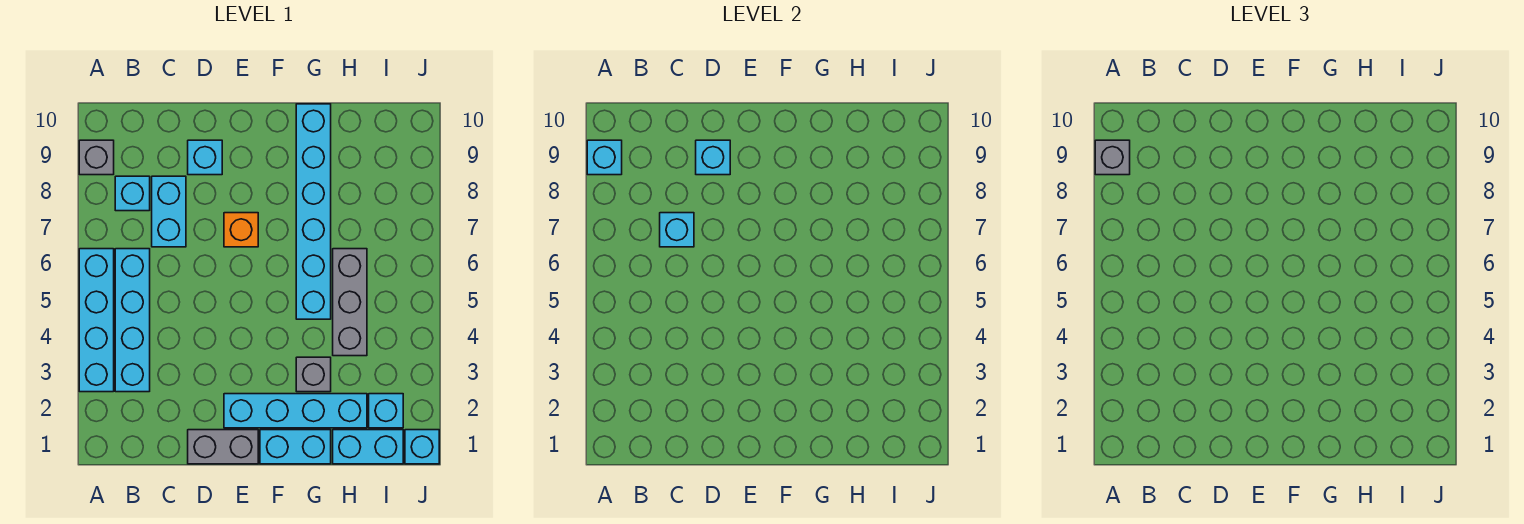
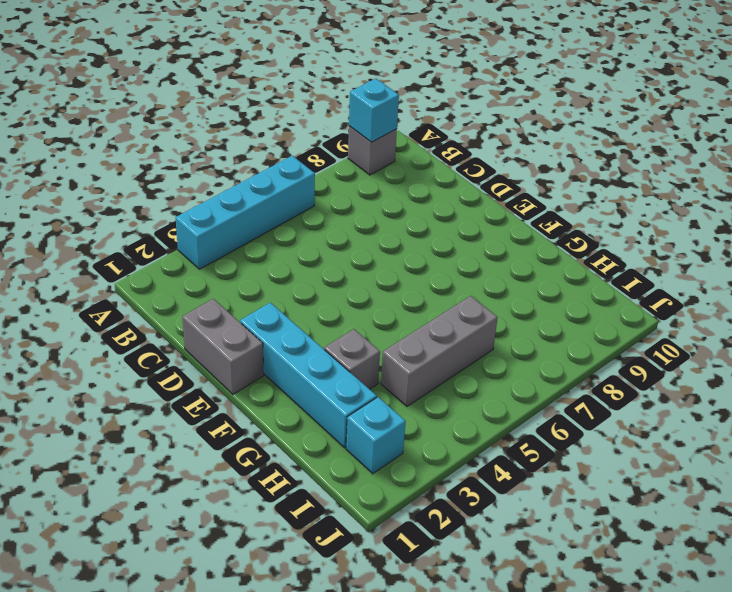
none -> cyan 1x4 brick [115,249,150,392]
none -> cyan 1x1 brick [115,176,150,211]
none -> cyan 1x2 brick [152,176,186,247]

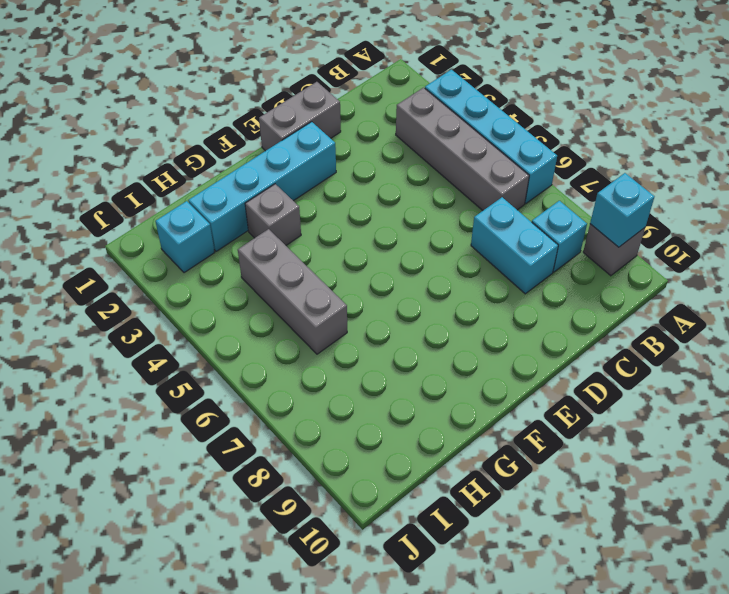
grey 1x4 brick [396,88,529,210] -> cyan 1x4 brick [115,249,150,392]
none -> cyan 1x1 brick [188,140,222,175]
none -> orange 1x1 brick [224,213,258,247]
none -> cyan 1x2 brick [260,430,331,464]

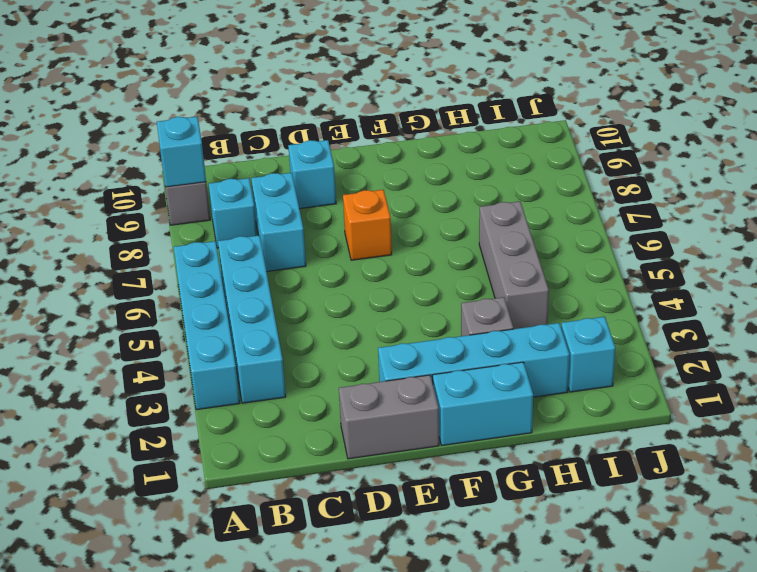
none -> cyan 1x6 brick [296,104,331,319]
none -> cyan 1x2 brick [333,430,403,464]
none -> cyan 1x1 brick [405,430,439,464]

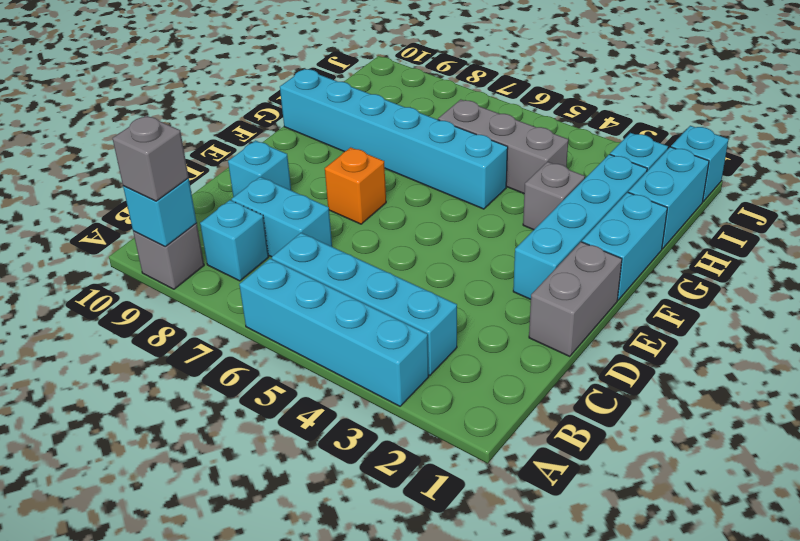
none -> cyan 1x1 brick [660,213,694,247]
none -> cyan 1x1 brick [696,140,730,175]

